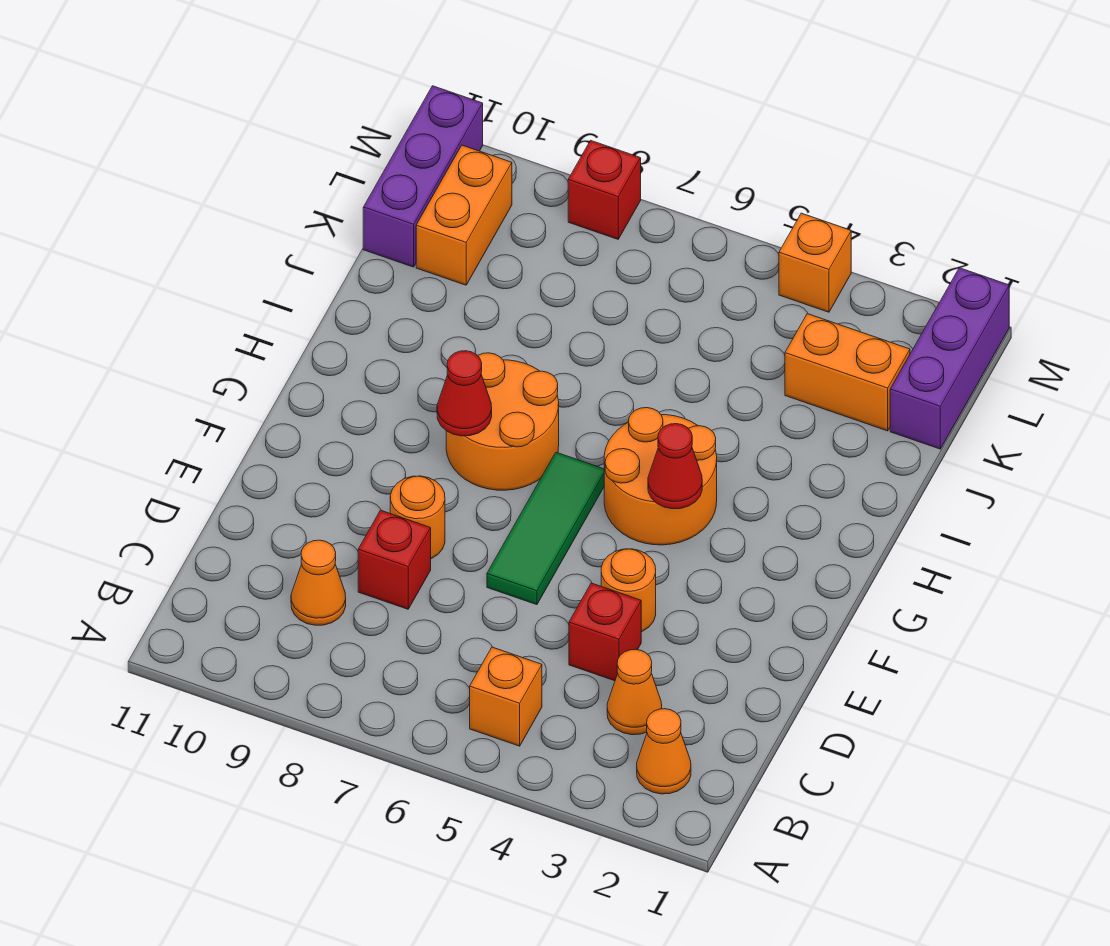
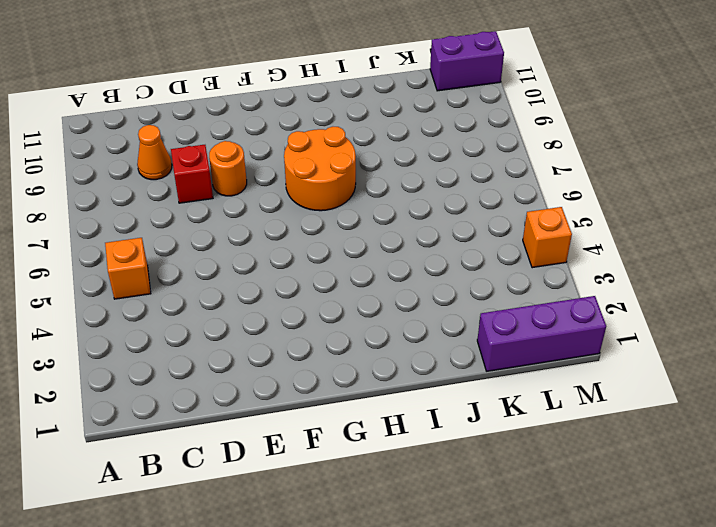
purple 1x2 brick [430,31,504,91] -> purple 1x3 brick [363,86,483,267]
none -> orange 1x1 cone [637,709,691,794]
none -> orange 1x1 cone [607,649,662,735]
none -> red 1x1 brick [569,583,641,681]

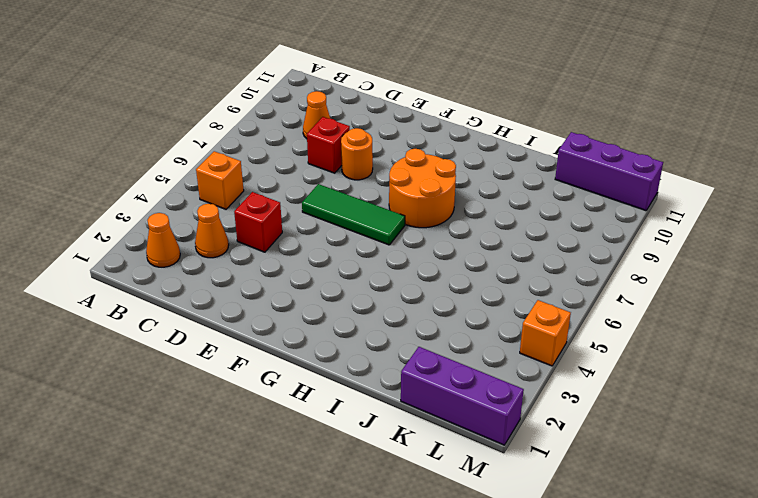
none -> orange 1x1 round brick [601,549,656,632]
none -> orange 2x2 round brick [604,408,717,545]
none -> orange 1x2 brick [785,314,910,431]

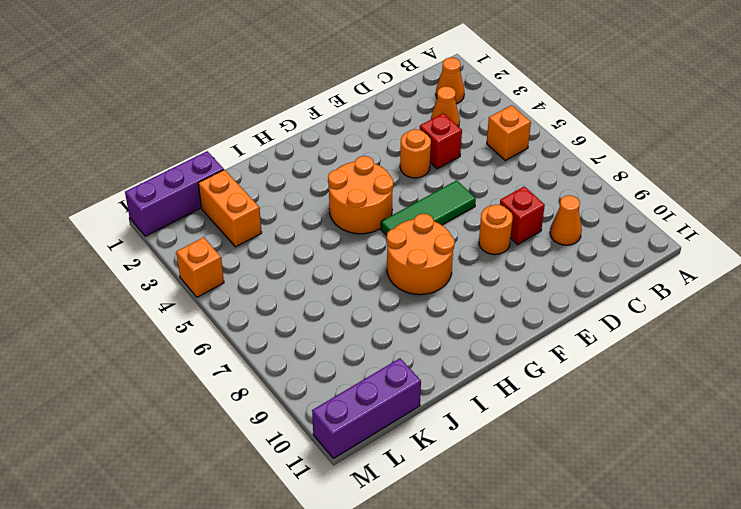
none -> orange 1x2 brick [416,145,512,285]
none -> red 1x1 brick [568,140,641,239]
none -> red 1x1 cone [648,424,702,509]

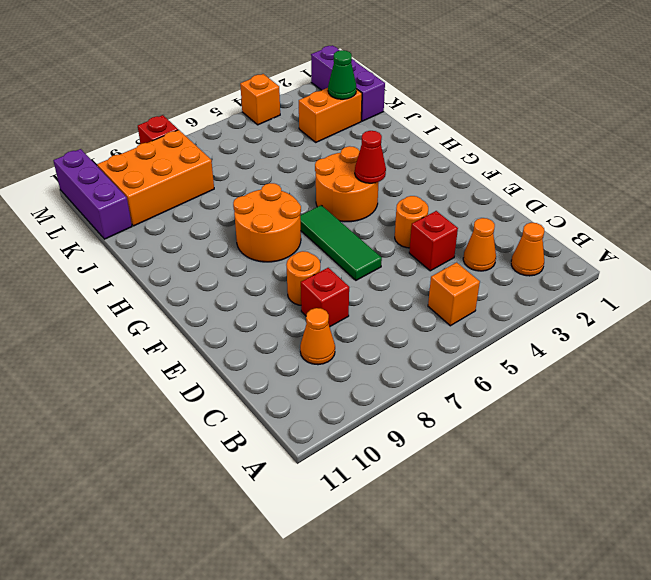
green 1x1 cone [328,50,356,99] -> none
orange 2x3 brick [97,130,214,226] -> orange 1x2 brick [416,145,512,285]
none -> red 1x1 cone [437,351,492,436]

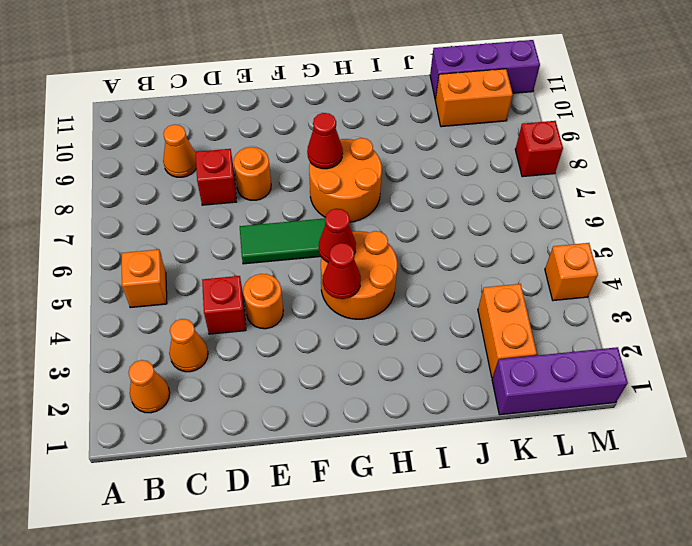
red 1x1 cone [319,209,356,262] -> none

